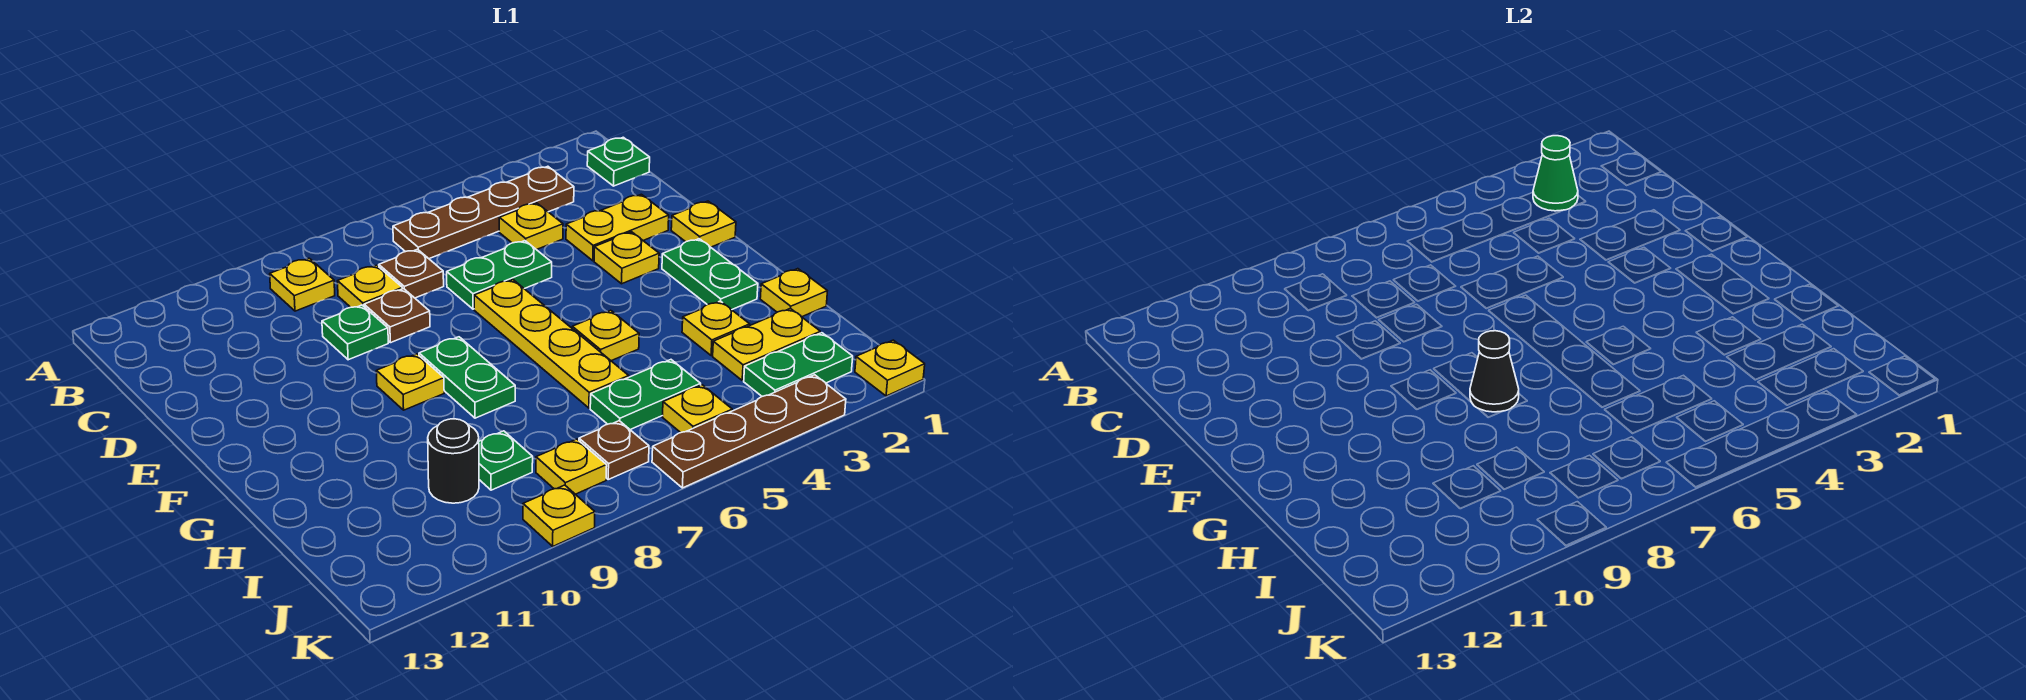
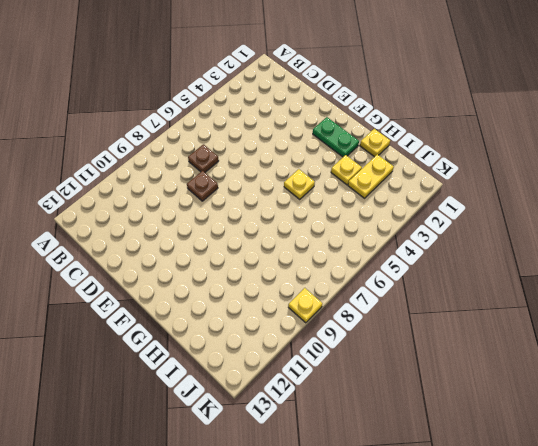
none -> green 1x1 plate [587,137,650,186]
none -> brown 1x4 plate [393,166,574,259]
none -> yellow 1x1 plate [270,258,335,311]
none -> yellow 1x1 plate [499,203,563,250]

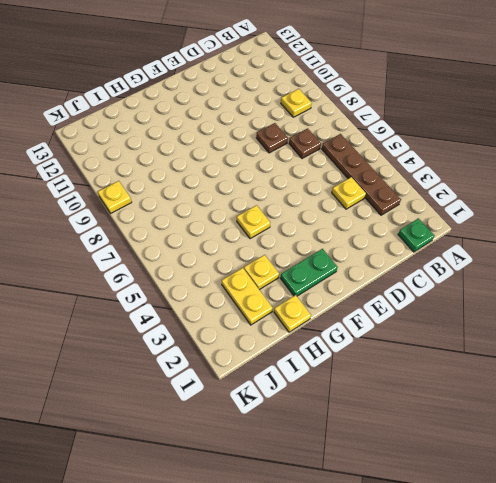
none -> yellow 1x1 plate [338,265,402,307]
none -> yellow 1x2 plate [566,194,669,261]
none -> green 1x2 plate [447,241,552,309]
none -> green 1x1 plate [322,305,388,360]

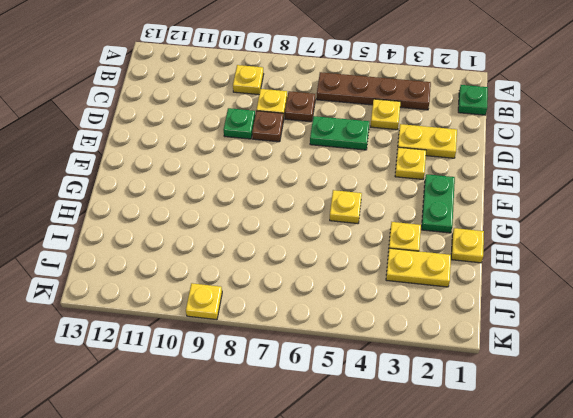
none -> yellow 1x1 plate [671,201,736,247]
none -> yellow 1x4 plate [474,280,629,408]
none -> green 1x2 plate [419,337,515,418]
none -> yellow 1x1 plate [376,354,444,410]

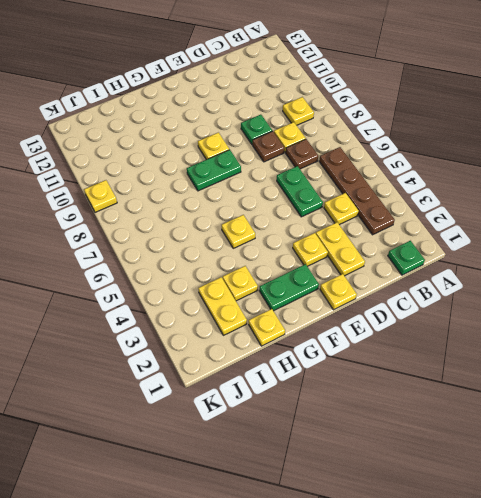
none -> yellow 1x4 plate [474,280,629,408]
none -> green 1x2 plate [590,360,701,430]
none -> green 1x1 plate [479,431,533,490]
none -> black 1x1 round brick [428,419,479,503]

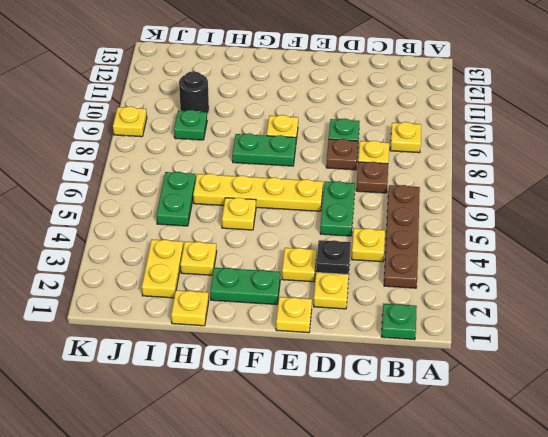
black 1x1 plate [316,240,351,275] -> none
none -> green 1x2 plate [744,333,853,396]
none -> yellow 1x1 plate [662,385,732,433]
none -> brown 1x1 plate [579,421,649,479]
none -> yellow 1x1 plate [536,439,607,494]

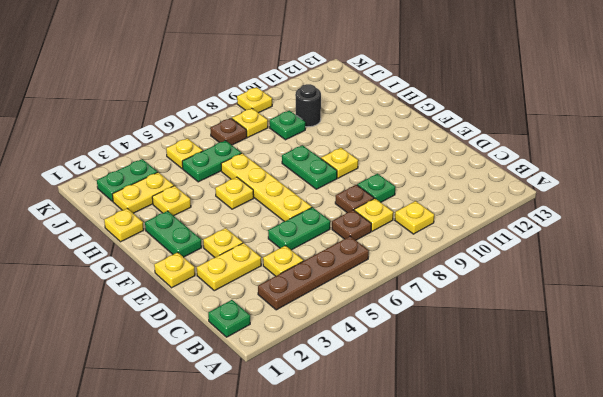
none -> yellow 1x1 plate [855,340,925,396]
none -> brown 1x4 plate [652,375,846,488]
none -> green 1x1 cone [1533,136,1578,211]
none -> black 1x1 cone [1470,331,1519,412]

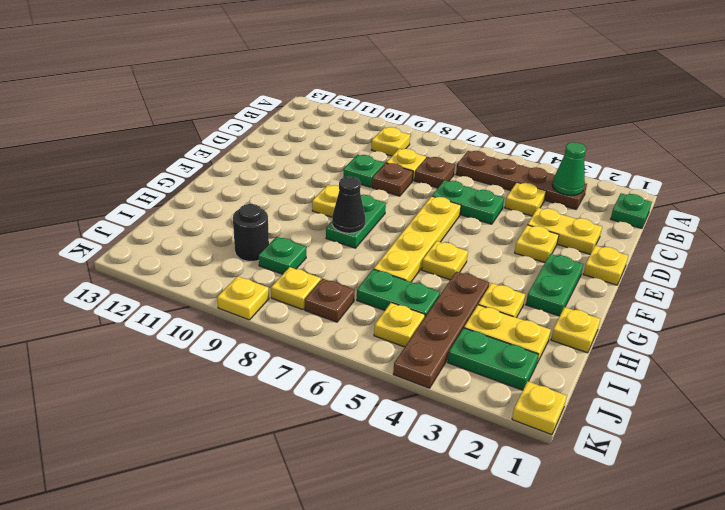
brown 1x4 plate [393,272,489,388] -> brown 1x4 plate turned to [652,375,846,488]

